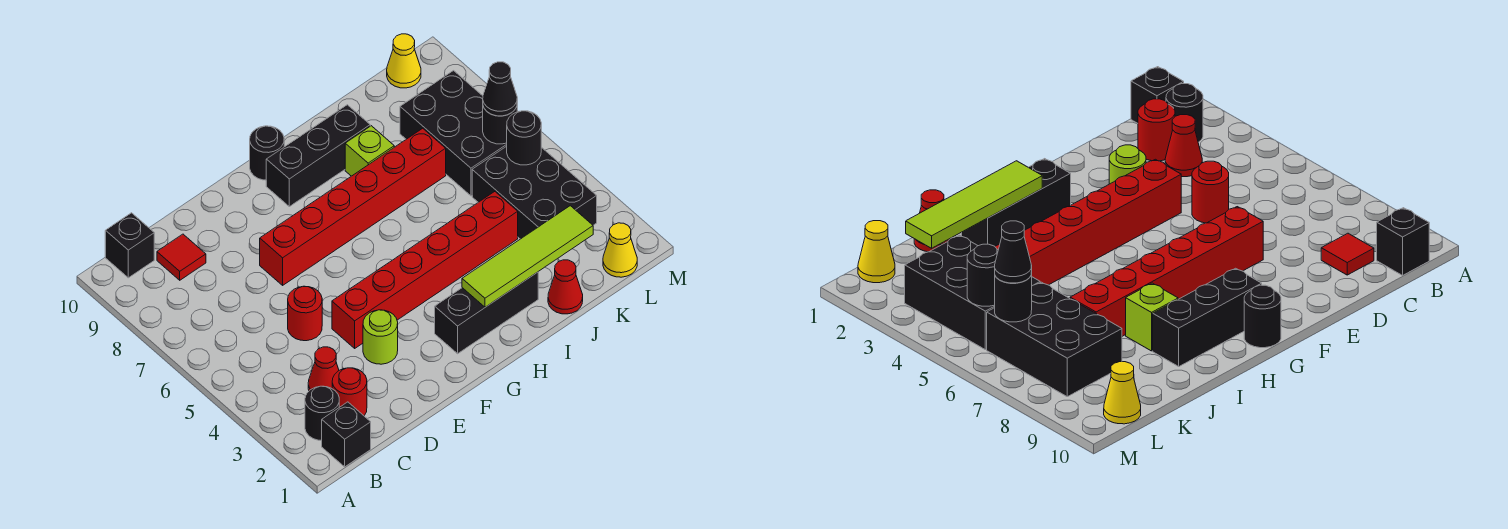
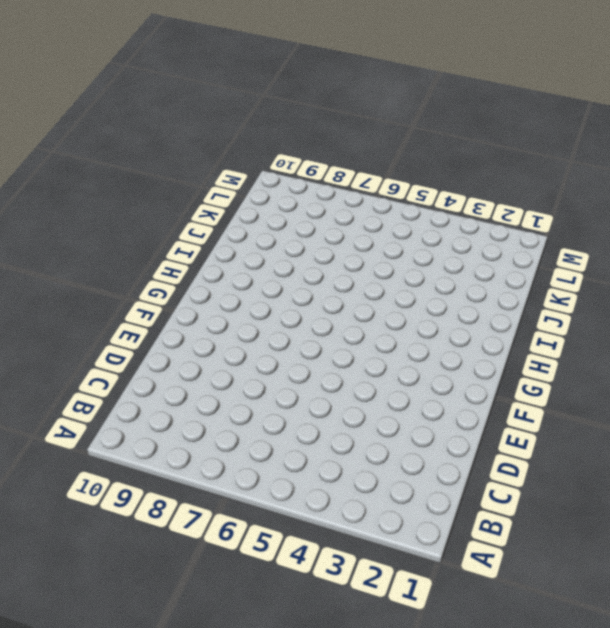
none -> black 1x1 brick [322,402,371,467]
none -> black 1x1 round brick [305,386,339,440]
none -> black 1x1 brick [105,213,154,278]

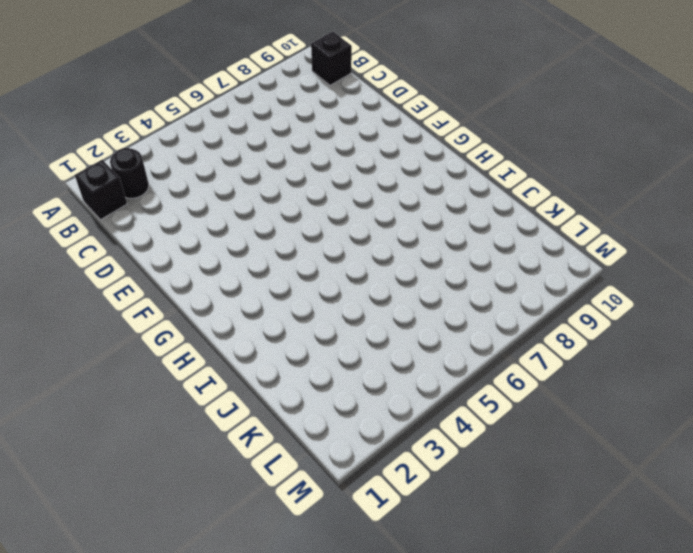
none -> red 1x1 round brick [332,368,367,416]
none -> red 1x1 cone [308,347,339,391]
none -> red 1x1 tile [157,234,206,280]

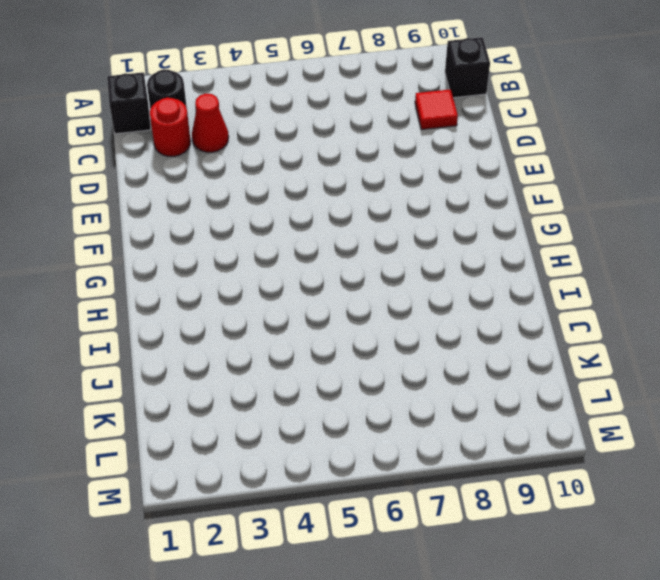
none -> red 1x1 round brick [288,286,322,341]
none -> lime 1x1 round brick [363,310,398,364]
none -> red 1x6 brick [332,192,518,348]

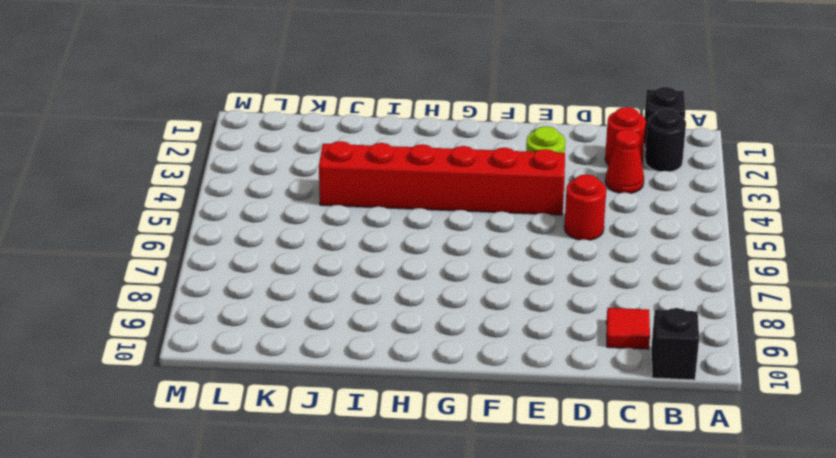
none -> red 1x6 brick [260,128,446,285]
none -> black 1x3 brick [435,272,538,354]
none -> black 1x3 brick [266,105,370,207]

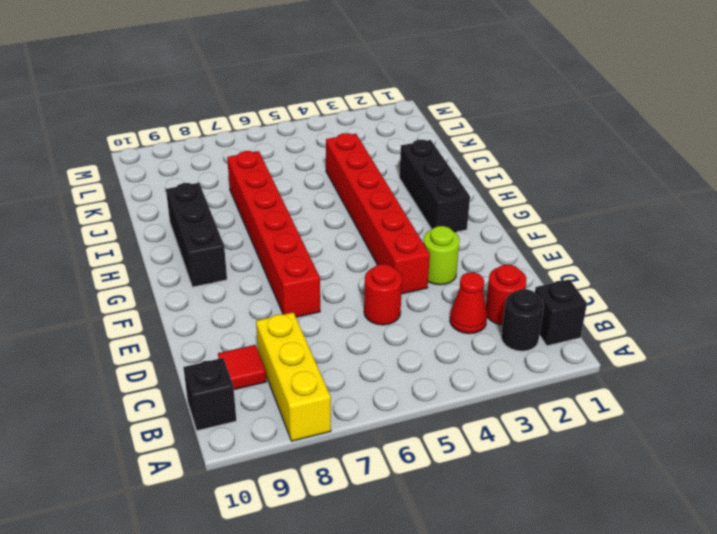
yellow 1x3 brick [256,312,331,441] -> none
none -> black 1x1 round brick [250,126,284,180]
none -> lime 1x1 brick [345,126,394,176]
none -> red 1x1 cone [548,260,583,314]

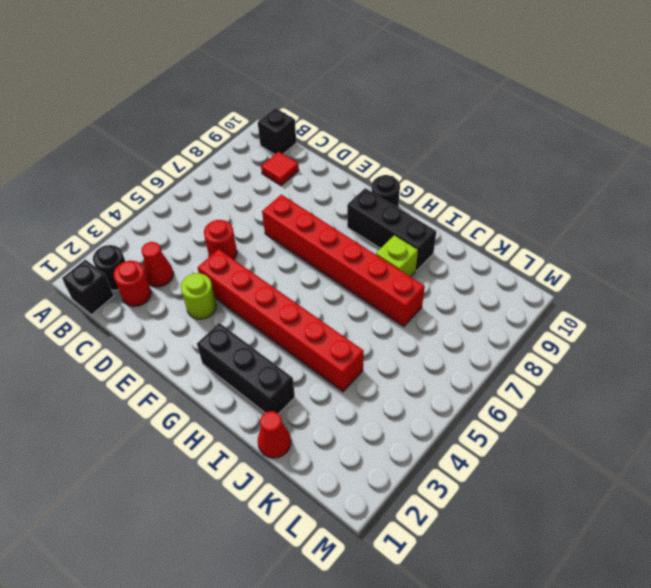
none -> black 2x3 brick [472,146,597,239]
none -> black 2x3 brick [400,71,507,196]
none -> yellow 1x1 cone [603,223,637,277]

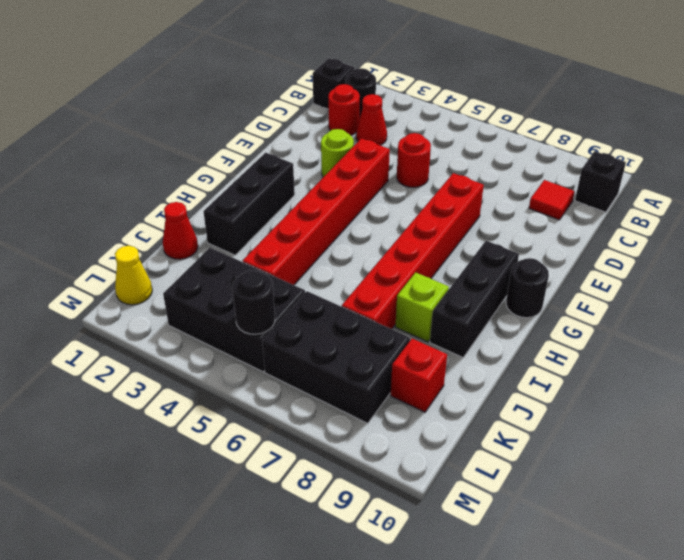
red 1x1 brick [391,339,447,412] -> none
none -> yellow 1x1 cone [387,34,421,88]
none -> lime 1x4 tile [462,206,593,307]
none -> black 1x1 round brick [483,107,517,144]

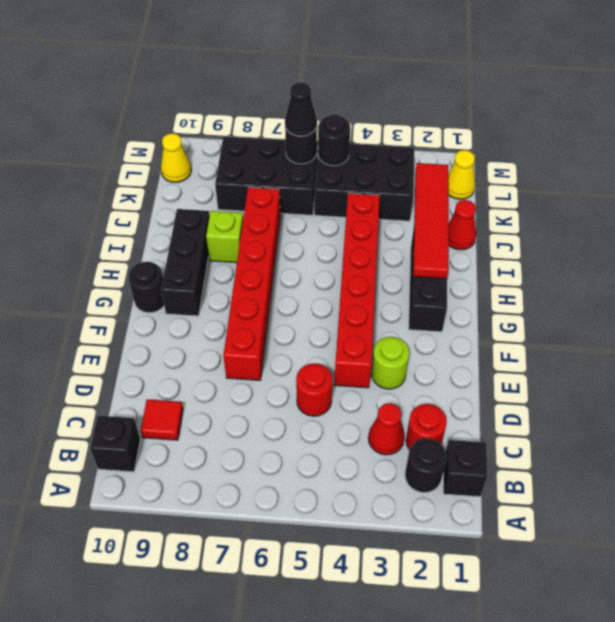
red 1x4 tile [413,163,449,279] -> lime 1x4 tile [462,206,593,307]

